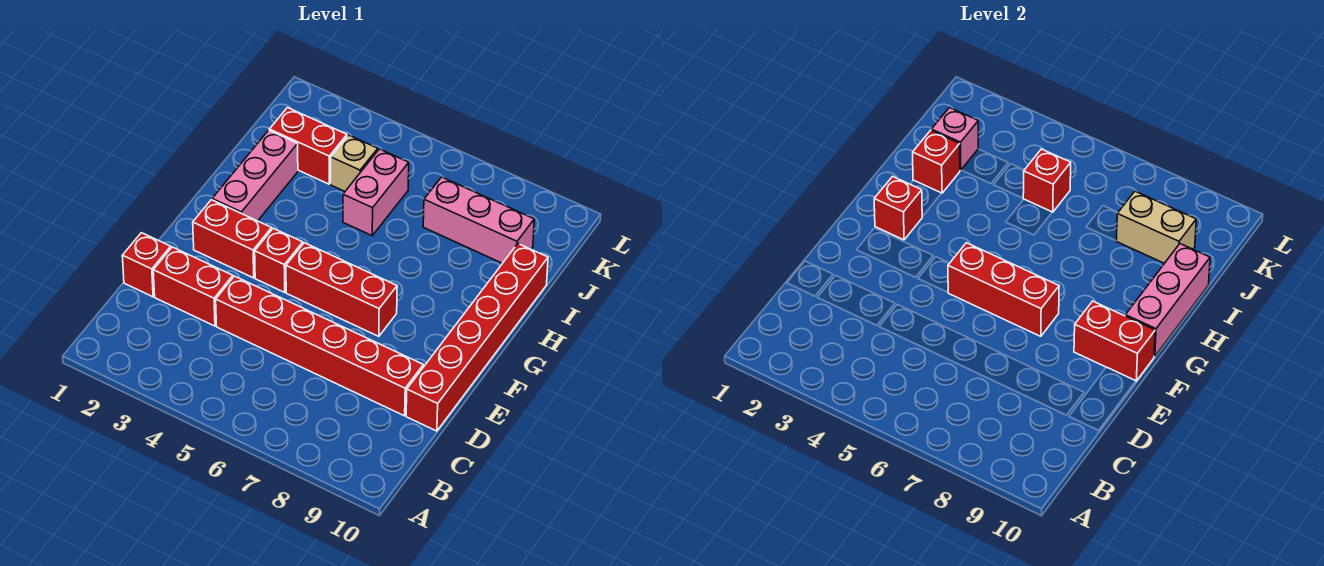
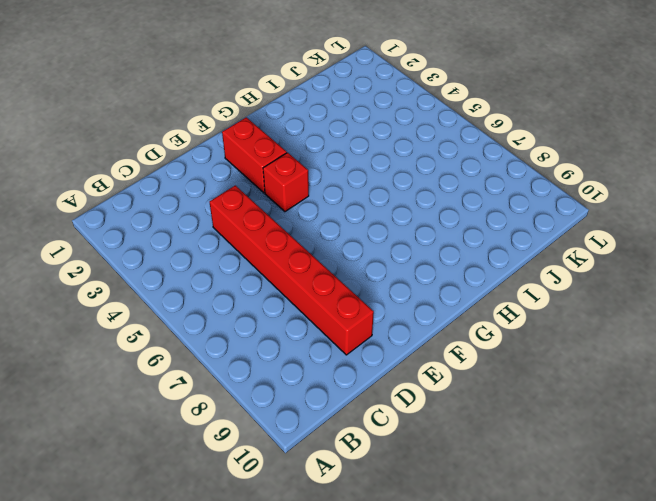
none -> red 1x1 brick [122,233,171,297]
none -> red 1x2 brick [153,247,233,326]
none -> red 1x6 brick [406,244,548,431]

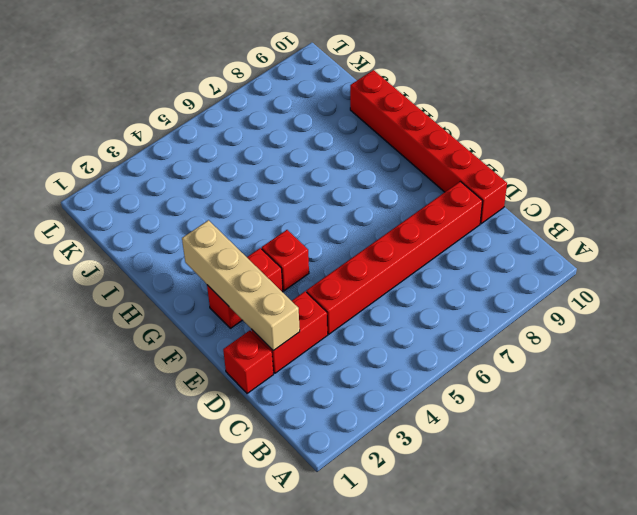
tan 1x4 brick [182,220,300,351] -> red 1x1 brick [874,176,922,240]
none -> red 1x3 brick [286,243,397,336]
none -> pink 1x3 brick [212,130,298,221]
none -> pink 1x2 brick [343,149,409,235]

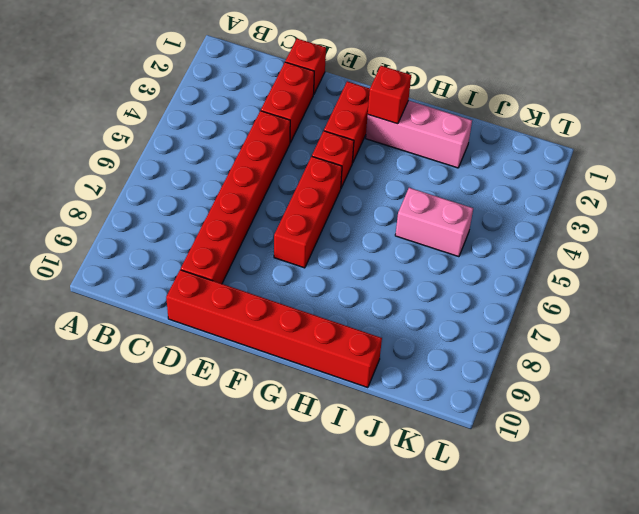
none -> red 1x2 brick [269,108,347,184]
none -> tan 1x1 brick [331,135,378,191]
none -> pink 1x3 brick [423,177,534,263]

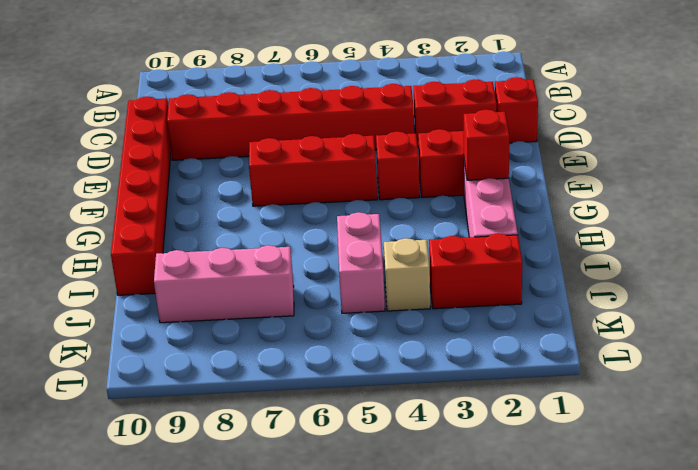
none -> red 1x3 brick [948,243,1059,336]
none -> red 1x2 brick [1074,301,1155,381]
none -> pink 1x3 brick [1125,244,1210,356]

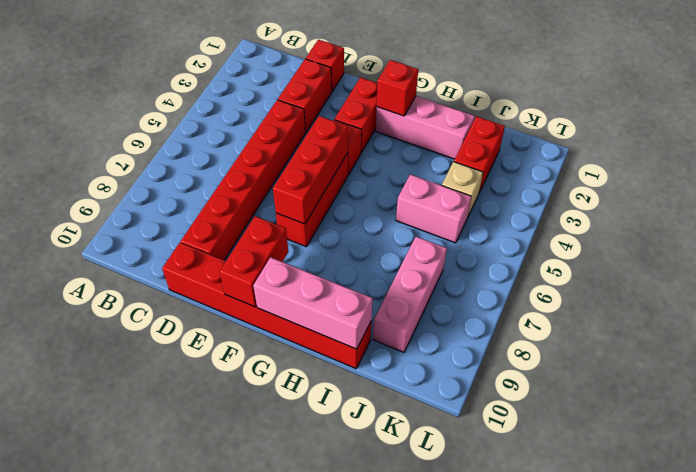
none -> red 1x1 brick [913,130,960,193]
none -> pink 1x1 brick [931,108,978,170]
none -> red 1x1 brick [1023,149,1071,212]

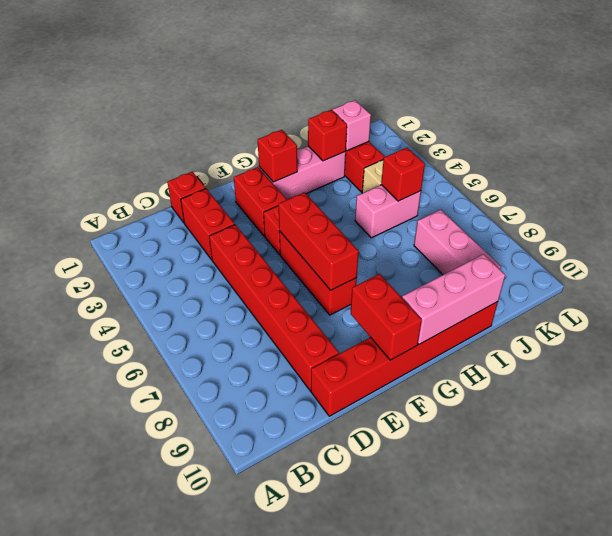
none -> tan 1x2 brick [1116,191,1196,263]

